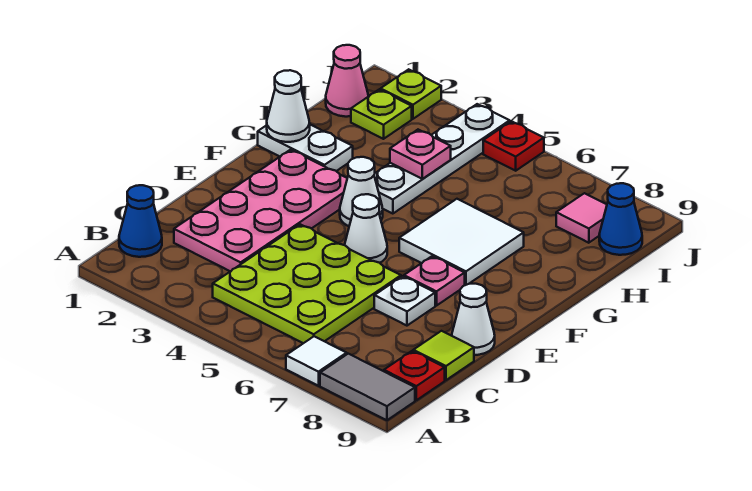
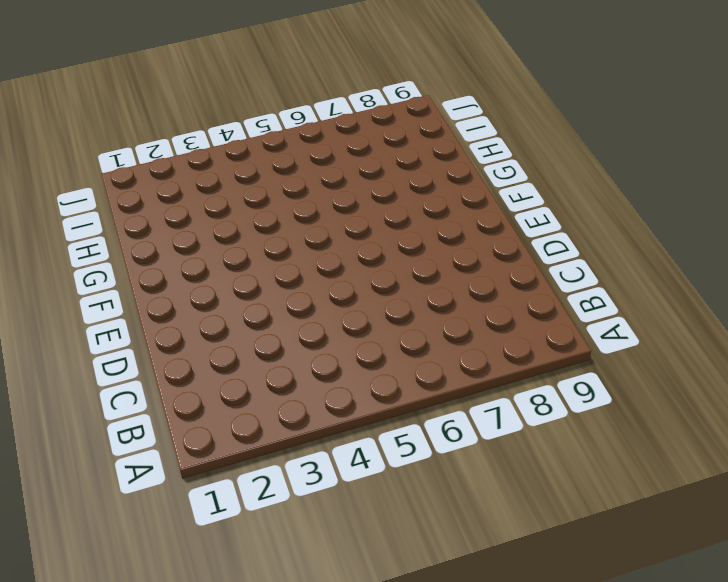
none -> white 1x1 tile [286,336,347,386]
none -> grey 1x2 tile [320,354,415,420]
none -> blue 1x1 cone [119,185,162,257]

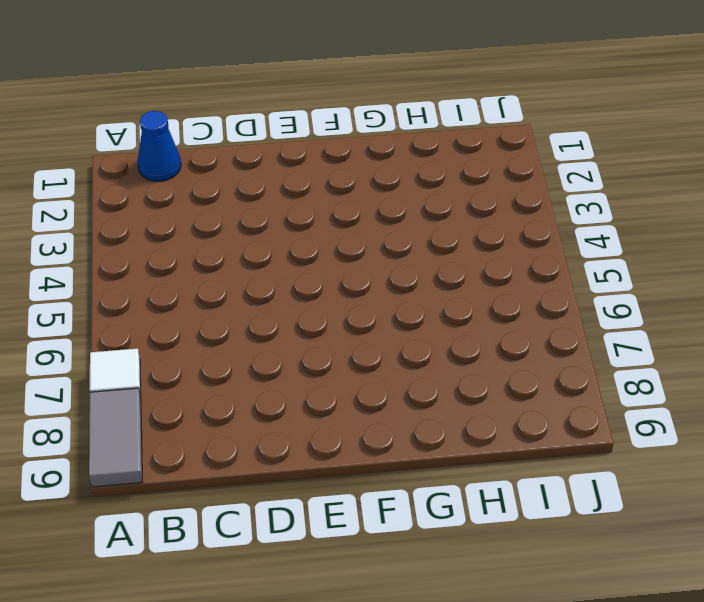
none -> lime 3x3 plate [213,224,401,343]
none -> red 1x1 plate [384,351,445,400]
none -> pink 2x4 plate [174,150,347,271]

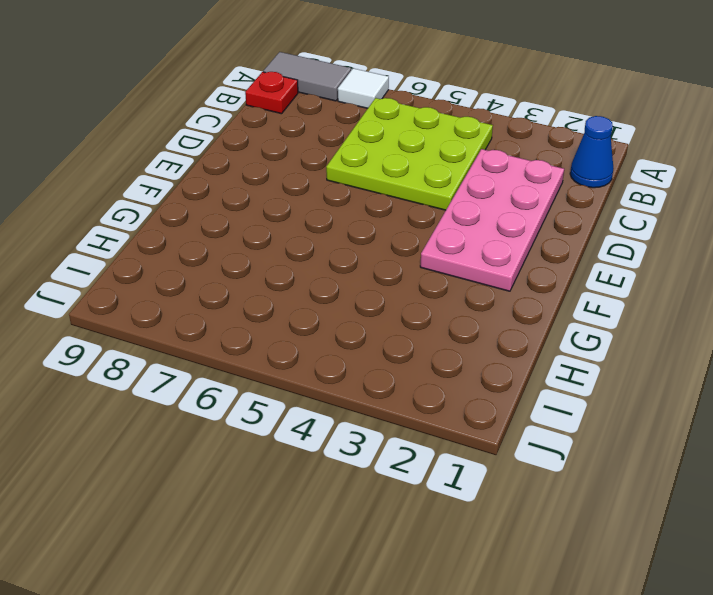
none -> lime 1x1 tile [413,331,474,380]
none -> white 1x1 plate [374,276,435,326]
none -> white 1x1 cone [452,284,495,355]

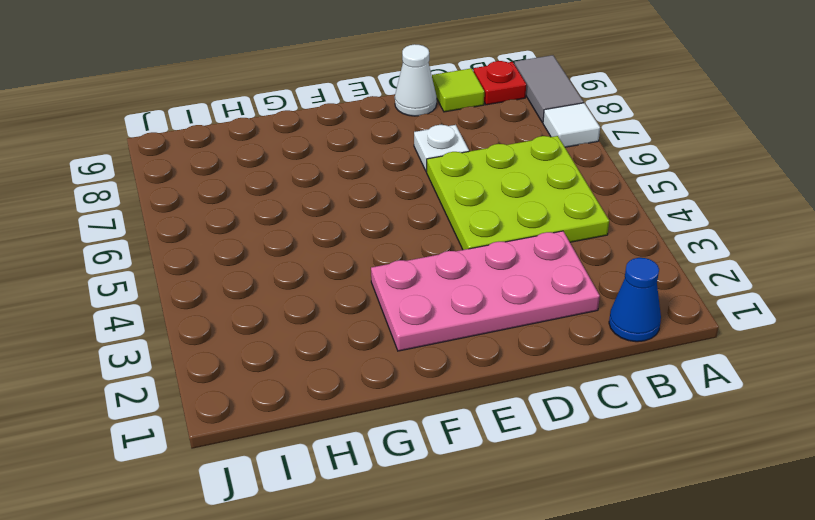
none -> white 1x1 cone [345,194,387,263]
none -> pink 1x1 plate [404,256,465,306]
none -> white 1x1 cone [340,157,383,226]

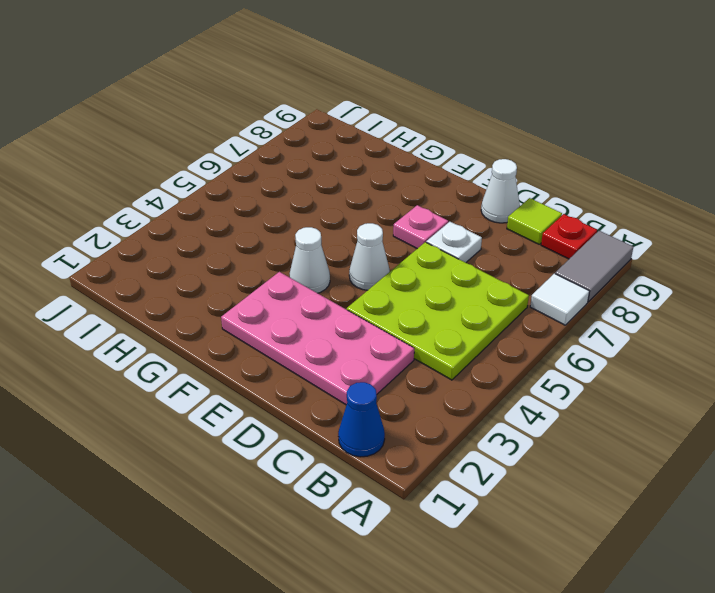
none -> white 2x2 tile [399,199,524,285]
none -> white 1x2 plate [258,125,353,171]
none -> white 1x4 plate [374,104,510,214]

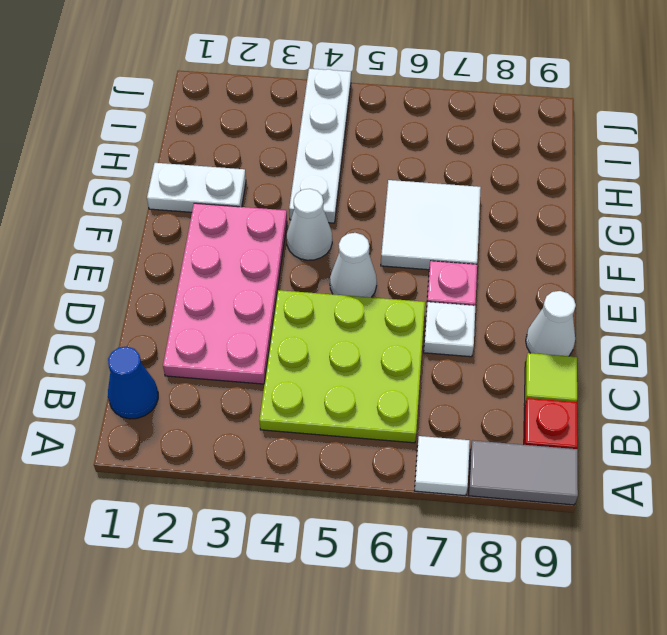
none -> pink 1x1 cone [326,45,368,117]
none -> lime 1x1 plate [351,90,412,139]
none -> pink 1x1 tile [556,193,607,243]

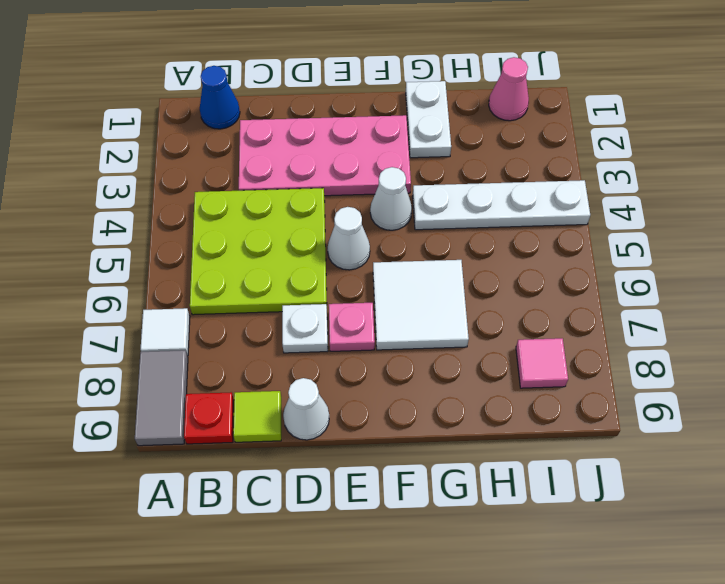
none -> lime 1x1 plate [351,90,412,139]
none -> blue 1x1 cone [599,183,642,255]
none -> lime 1x1 plate [381,69,441,119]

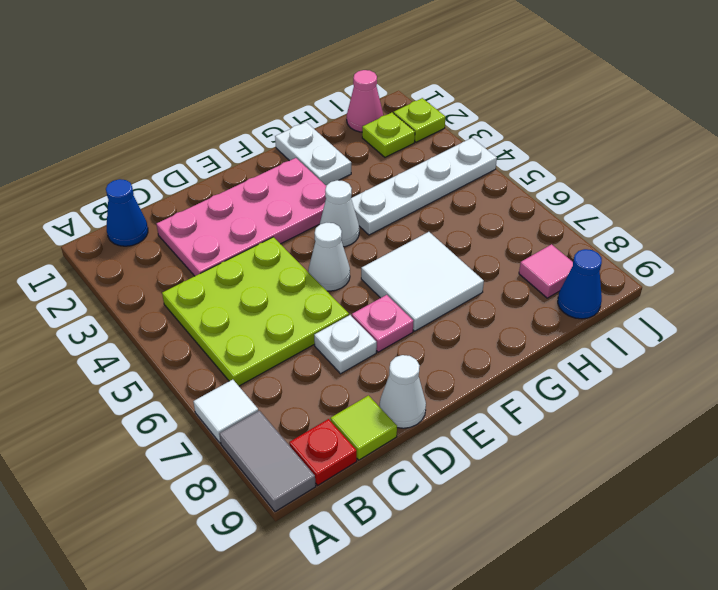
none -> red 1x1 plate [483,121,544,171]
none -> white 1x1 cone [267,70,310,142]
none -> pink 1x1 plate [390,130,451,179]

